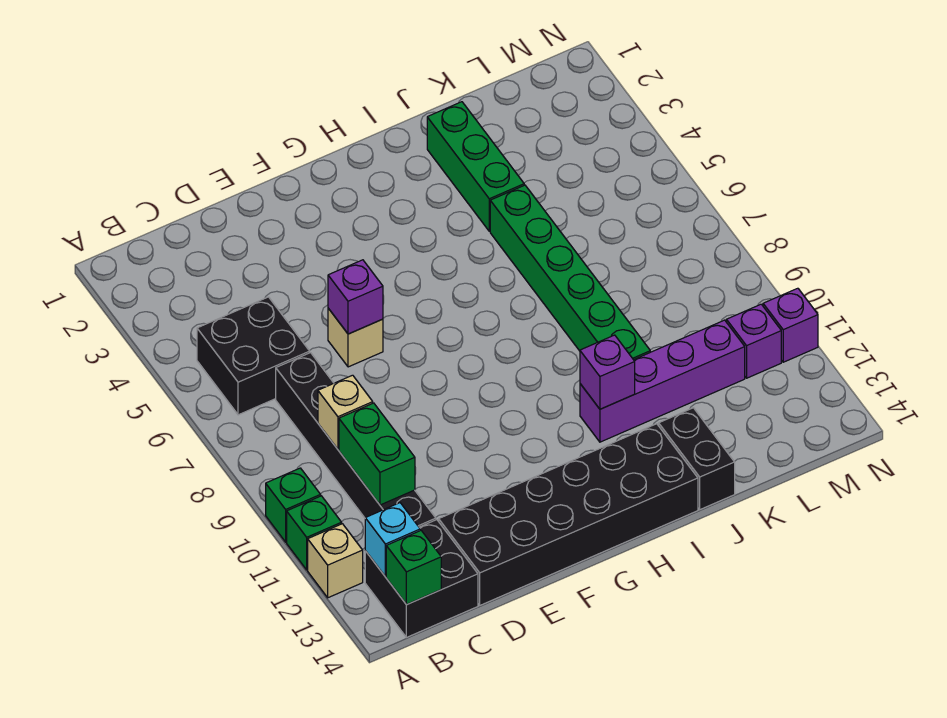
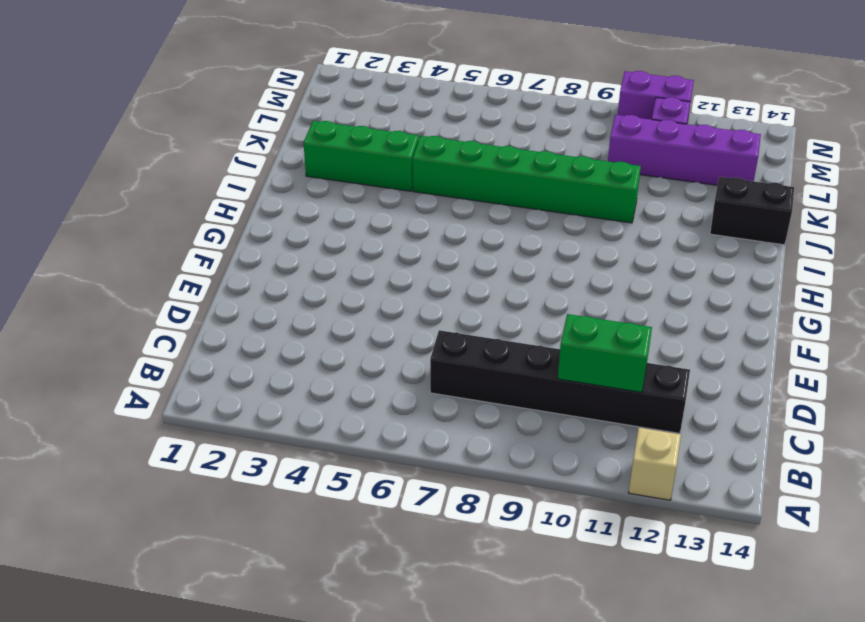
purple 1x4 brick [608,115,761,185] -> purple 1x4 brick turned to [580,320,745,442]
purple 1x2 brick [618,71,694,123] -> purple 1x1 brick [763,288,818,362]
none -> green 1x1 brick [266,468,321,542]
none -> green 1x1 brick [287,496,342,570]
none -> black 2x2 brick [197,297,310,415]

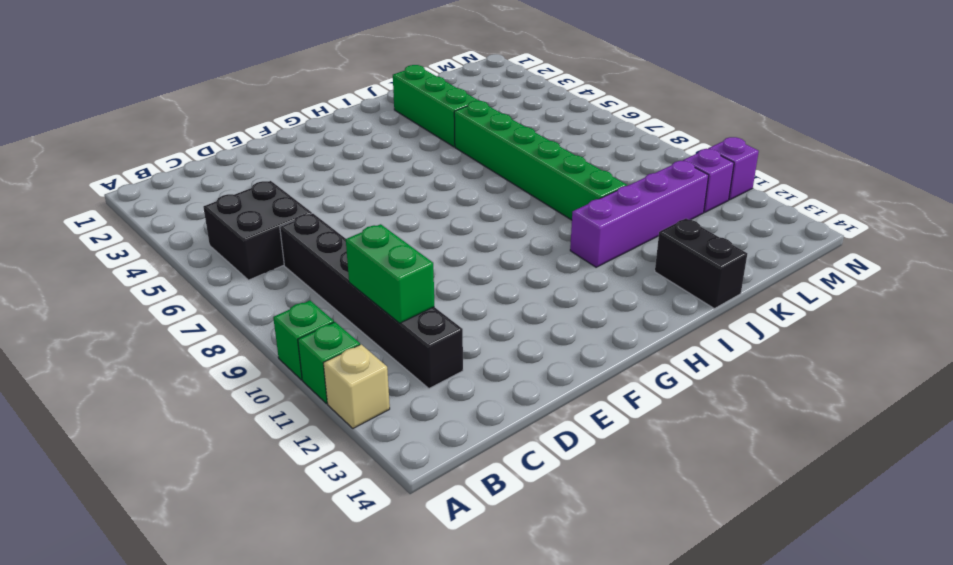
none -> black 2x2 brick [365,520,478,637]
none -> black 2x6 brick [439,424,698,605]
none -> tan 1x1 brick [328,308,383,367]

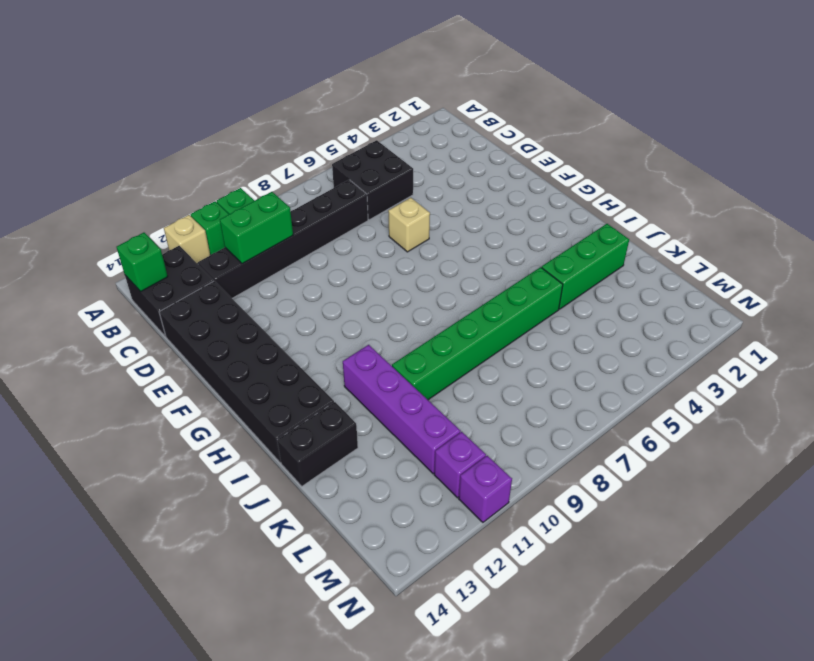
none -> cyan 1x1 brick [365,503,420,577]
none -> tan 1x1 brick [318,375,373,449]
none -> purple 1x1 brick [328,260,383,334]

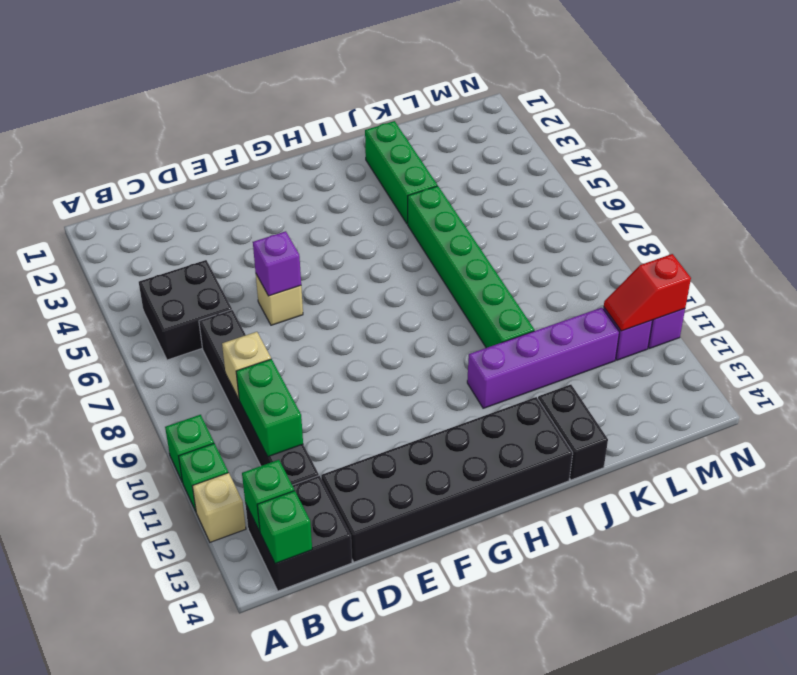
green 1x1 brick [242,460,294,531] -> cyan 1x1 brick [365,503,420,577]
red 1x2 slope [604,254,691,331] -> none
none -> purple 1x1 brick [580,335,635,409]

